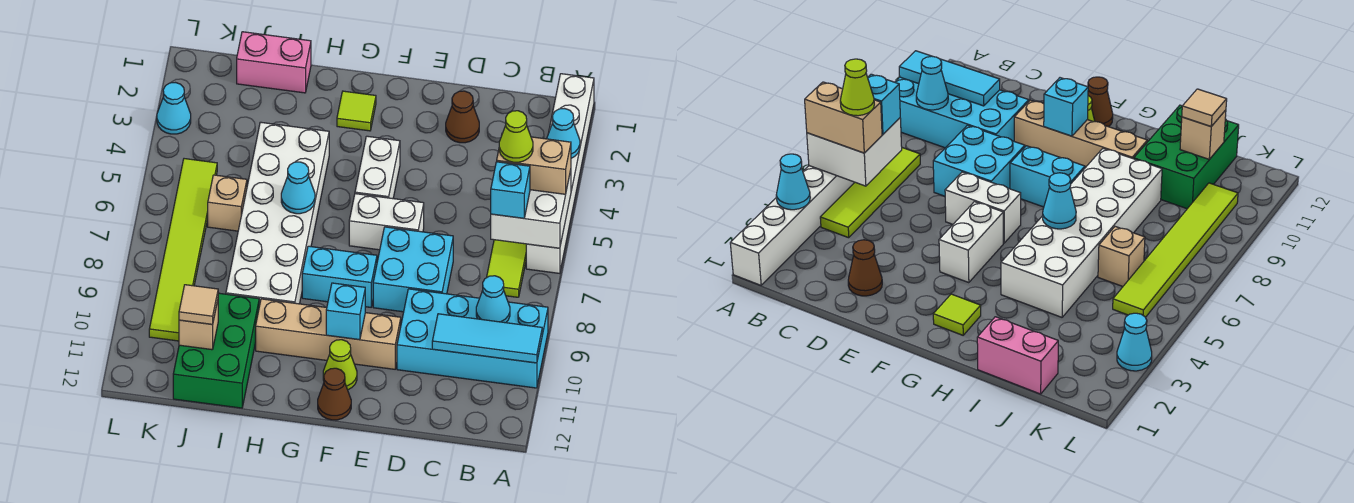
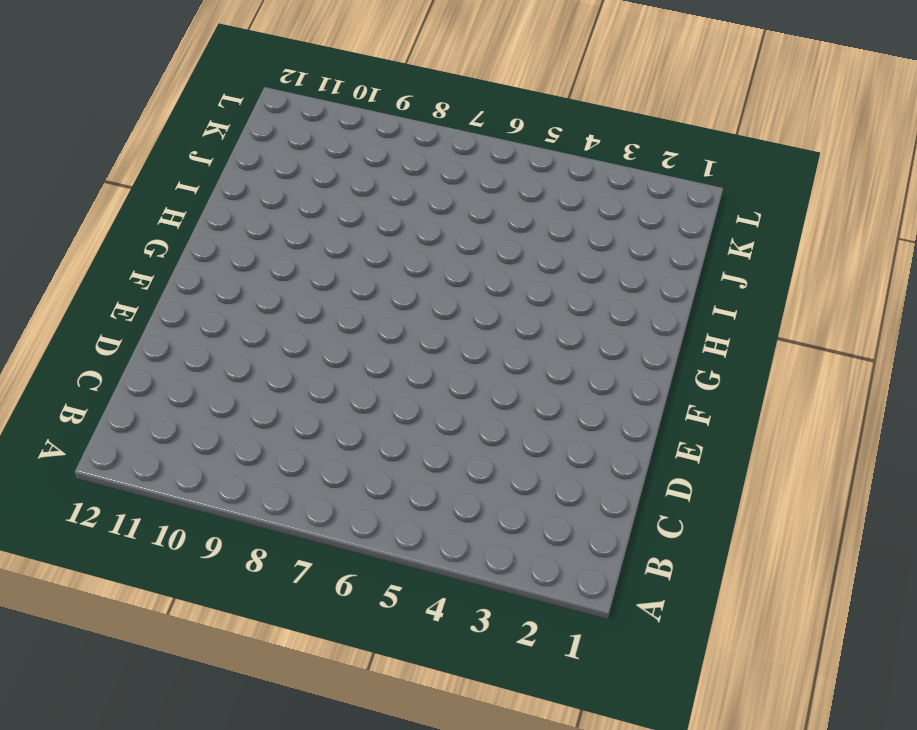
none -> white 1x6 brick [526,74,594,273]
none -> cyan 2x4 brick [397,289,548,388]
none -> lime 1x4 tile [487,240,526,297]

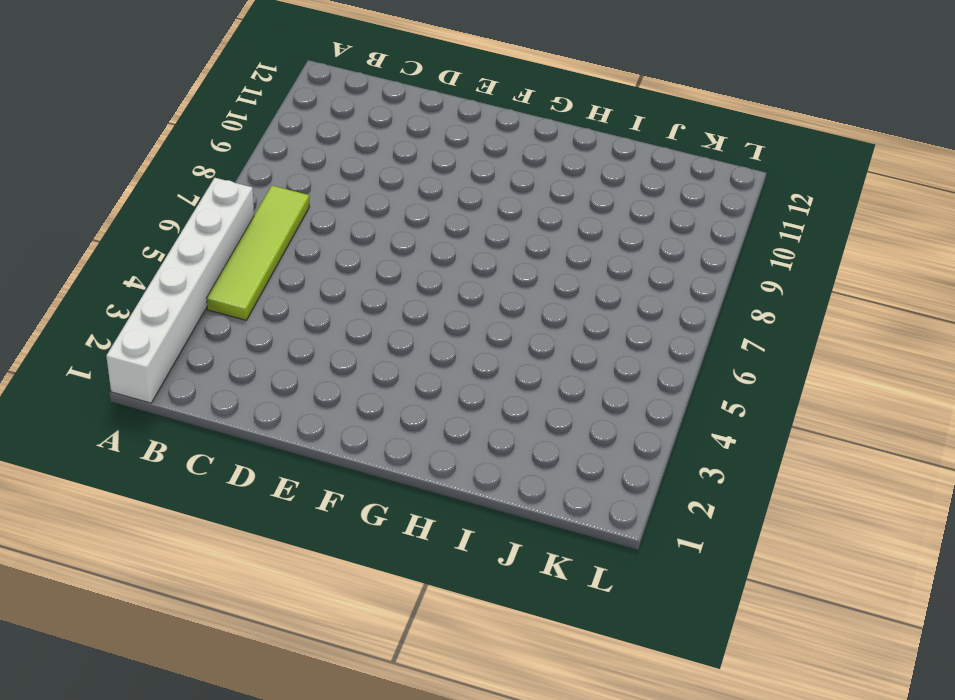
none -> cyan 2x4 brick [397,289,548,388]
none -> brown 1x1 cone [446,91,479,143]
none -> cyan 2x2 brick [373,227,453,312]

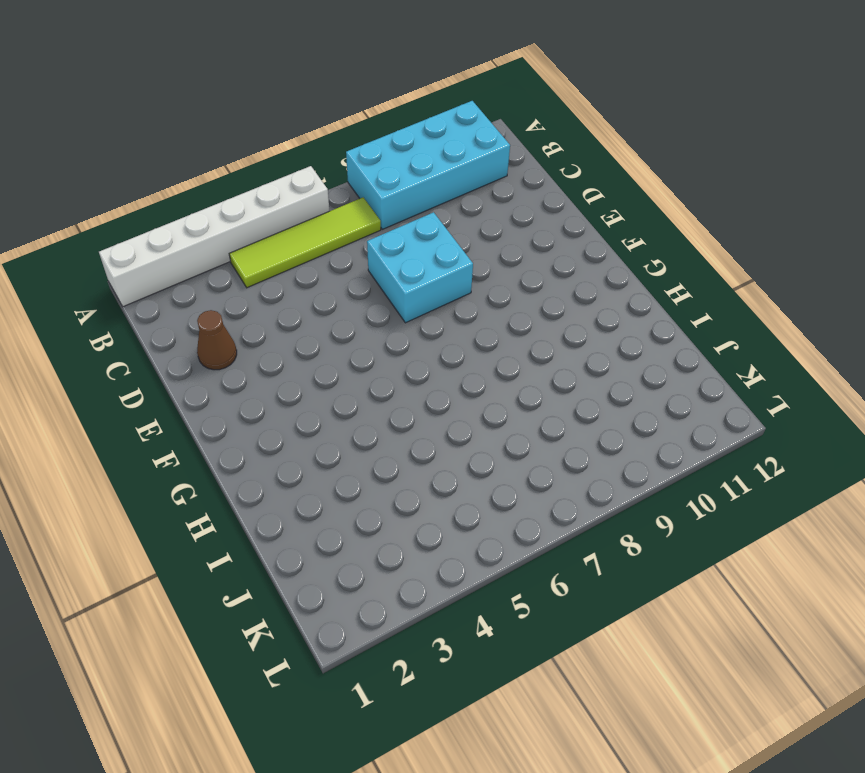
cyan 2x4 brick [346,101,510,229] -> cyan 2x4 brick turned to [397,289,548,388]
none -> white 1x2 brick [349,194,424,250]
none -> tan 1x4 brick [256,299,401,369]
none -> white 1x2 brick [355,136,400,199]

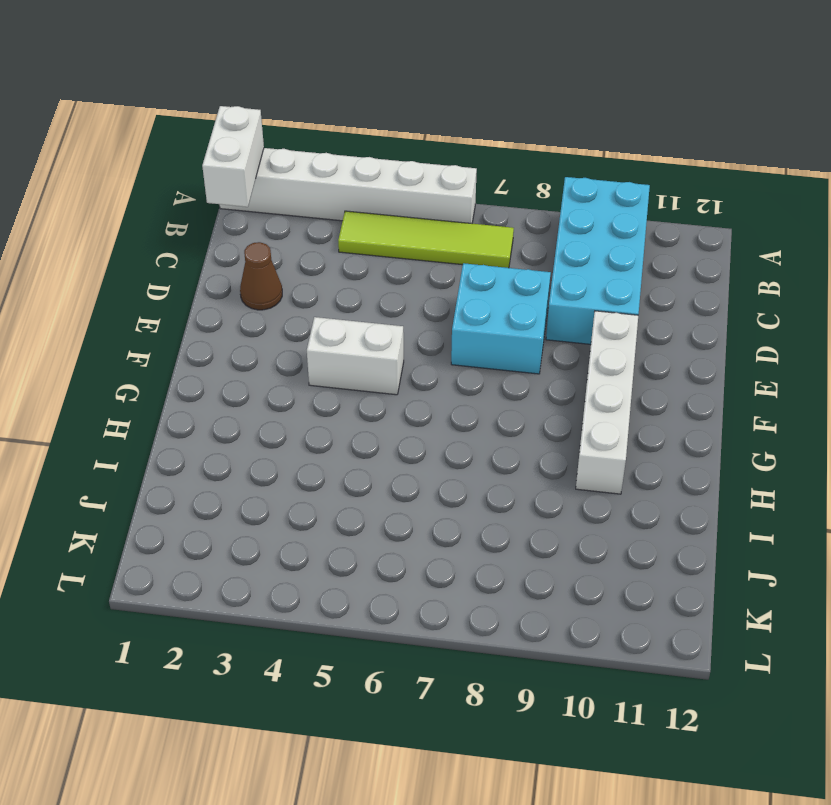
white 1x2 brick [202,106,264,207] -> white 1x2 brick moved to [349,194,424,250]
white 1x4 brick [576,311,638,494] -> tan 1x4 brick [256,299,401,369]
none -> cyan 1x2 brick [302,246,377,307]
none -> lime 1x1 cone [323,340,357,390]
none -> brown 1x1 cone [318,368,351,420]

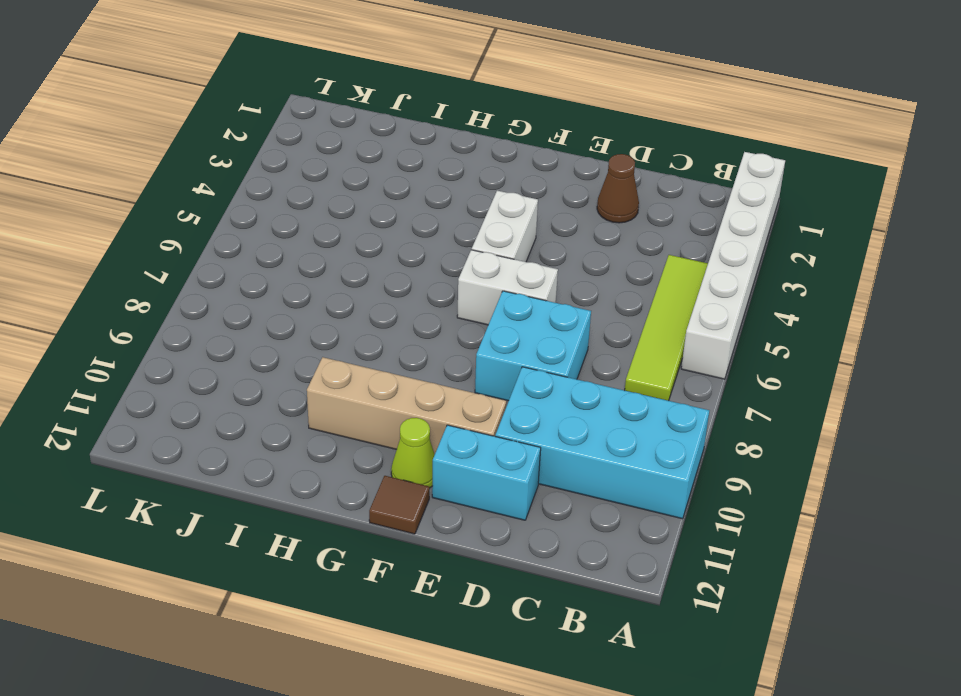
cyan 1x2 brick [432,425,541,520] -> cyan 1x2 brick moved to [302,246,377,307]
brown 1x1 tile [369,476,430,534] -> brown 1x1 cone [318,368,351,420]
none -> lime 1x1 tile [337,91,376,131]
none -> white 2x6 brick [226,122,329,306]
none -> pink 1x2 brick [237,32,311,93]

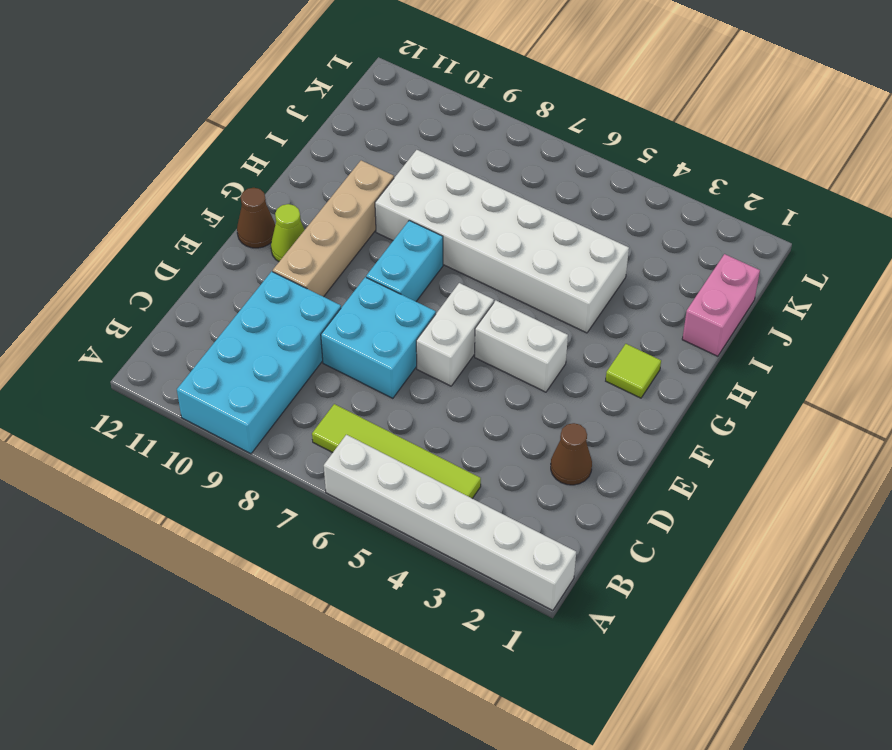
none -> green 2x3 brick [173,293,259,408]
none -> tan 1x1 brick [208,175,247,231]
none -> lime 1x6 tile [149,159,217,341]

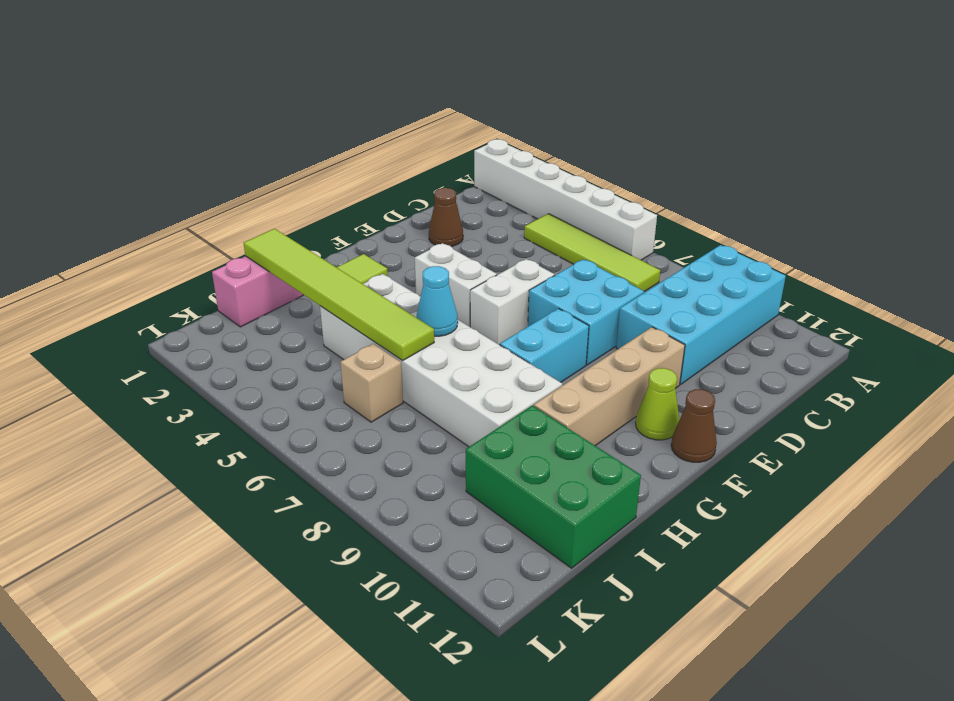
lime 1x6 tile [244,229,434,361] -> lime 1x6 tile moved to [149,159,217,341]
none -> cyan 1x1 cone [157,83,191,134]
none -> cyan 1x1 cone [547,109,580,158]
none -> white 2x2 brick [491,170,571,248]

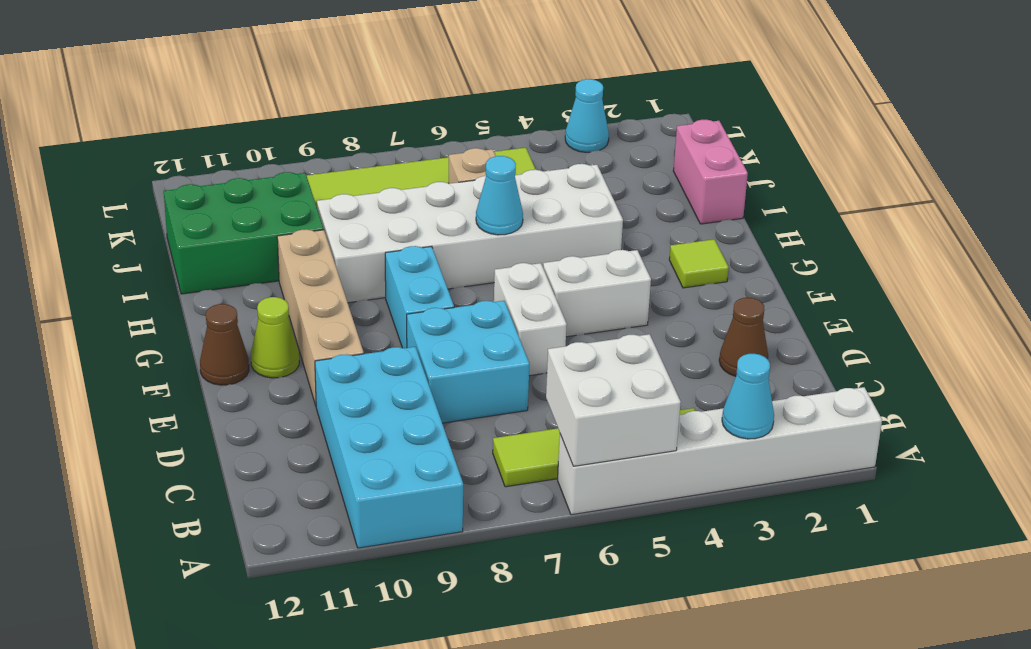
none -> cyan 1x3 tile [432,314,542,363]
none -> cyan 1x1 cone [476,276,510,323]
none -> cyan 1x1 brick [326,283,365,340]

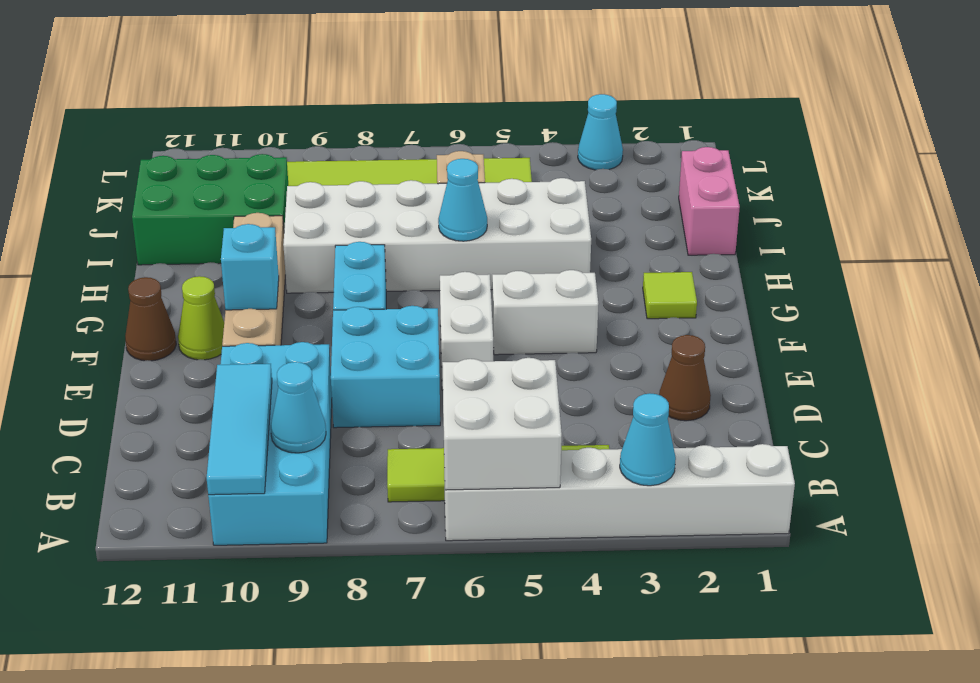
none -> tan 1x1 brick [179,301,218,350]
none -> tan 1x2 brick [497,133,571,194]
none -> cyan 1x1 brick [491,162,530,218]

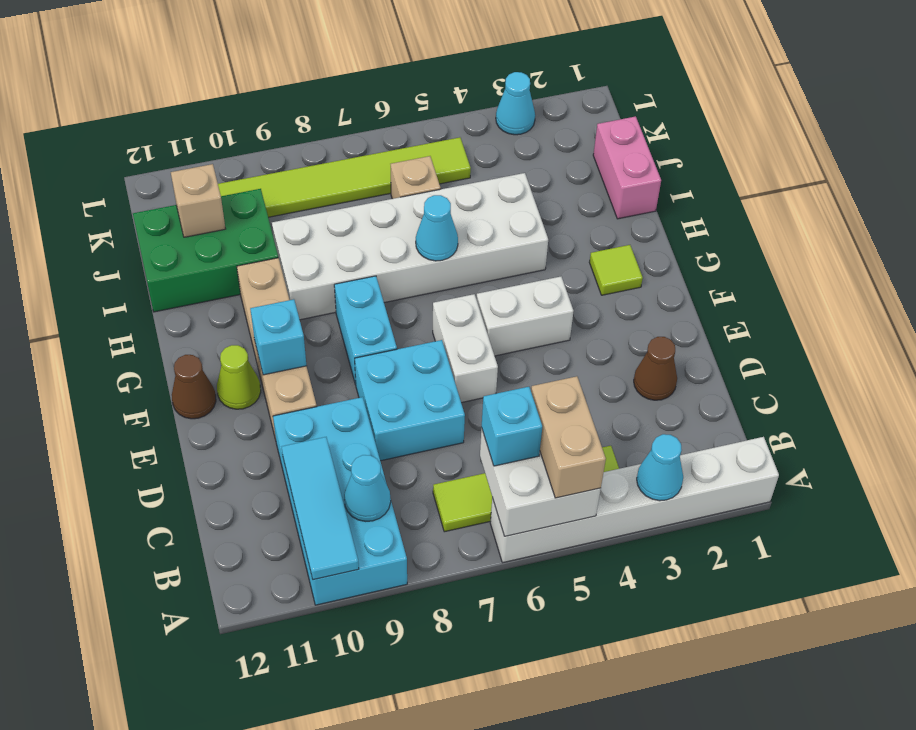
none -> tan 1x1 tile [179,285,218,324]
none -> lime 1x1 cone [499,111,533,162]

